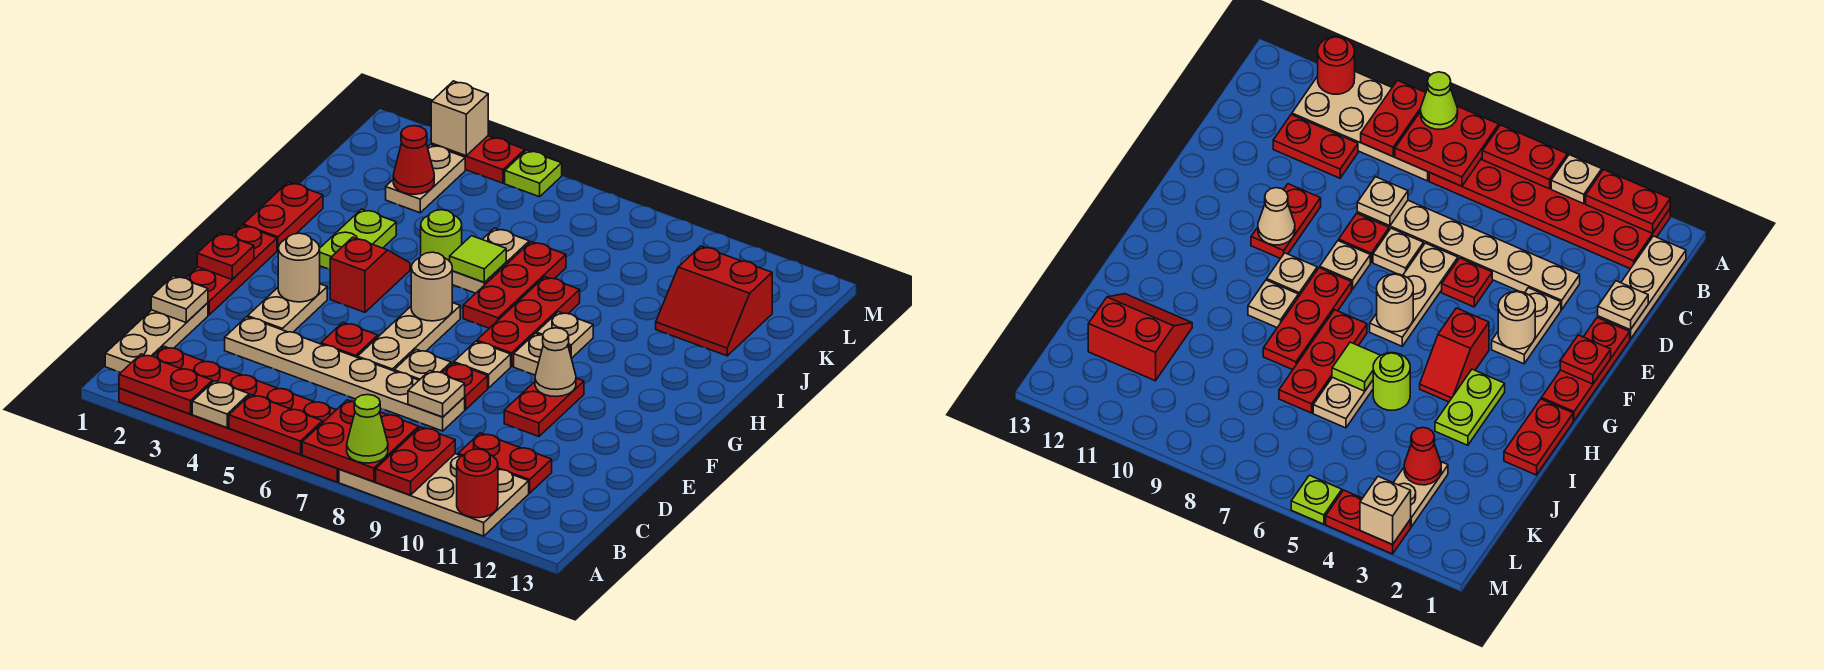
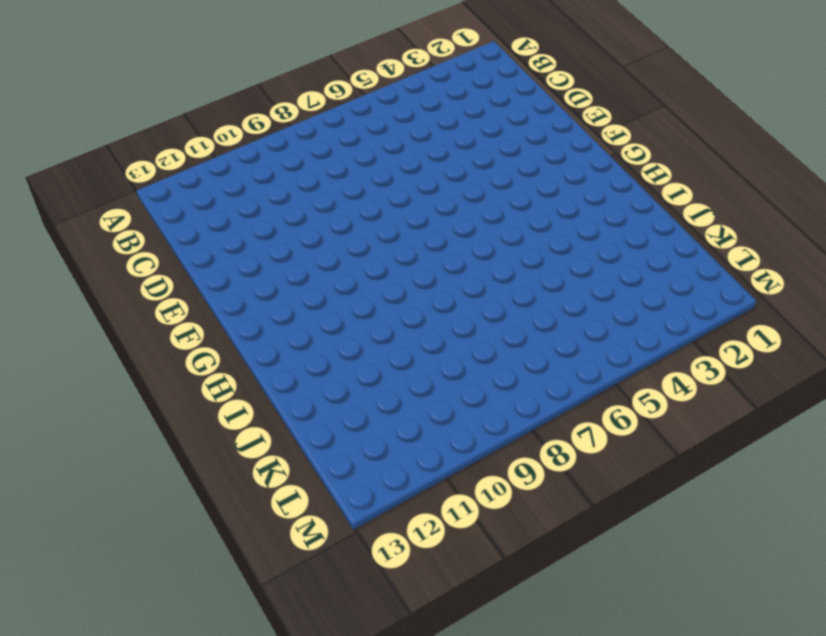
none -> red 2x6 plate [119,347,339,482]
none -> tan 2x4 plate [339,454,529,536]
none -> tan 1x3 plate [105,303,208,373]
none -> red 1x2 plate [458,433,552,493]

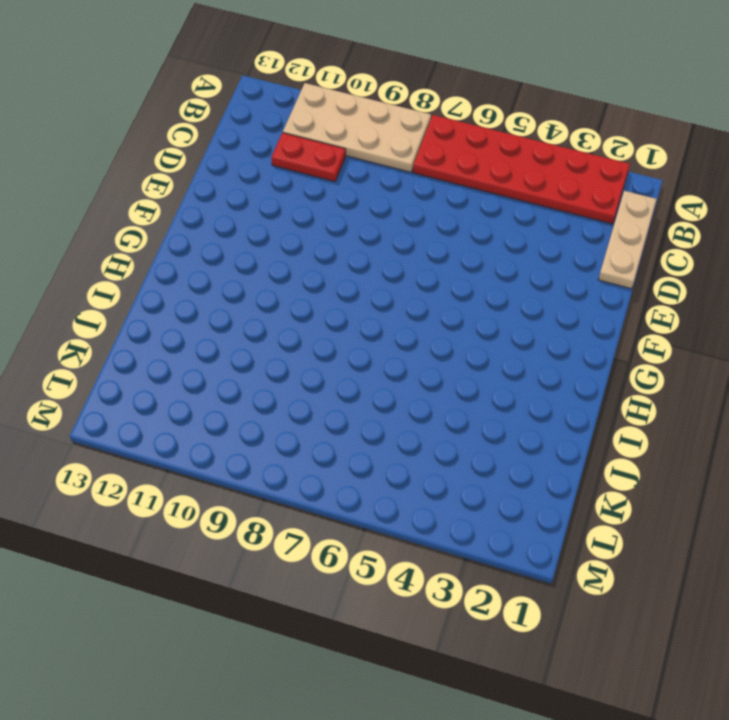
none -> tan 1x6 plate [225,317,465,431]
none -> red 1x3 plate [186,225,277,315]
none -> tan 1x2 plate [248,284,327,332]
none -> red 1x1 plate [321,322,378,358]

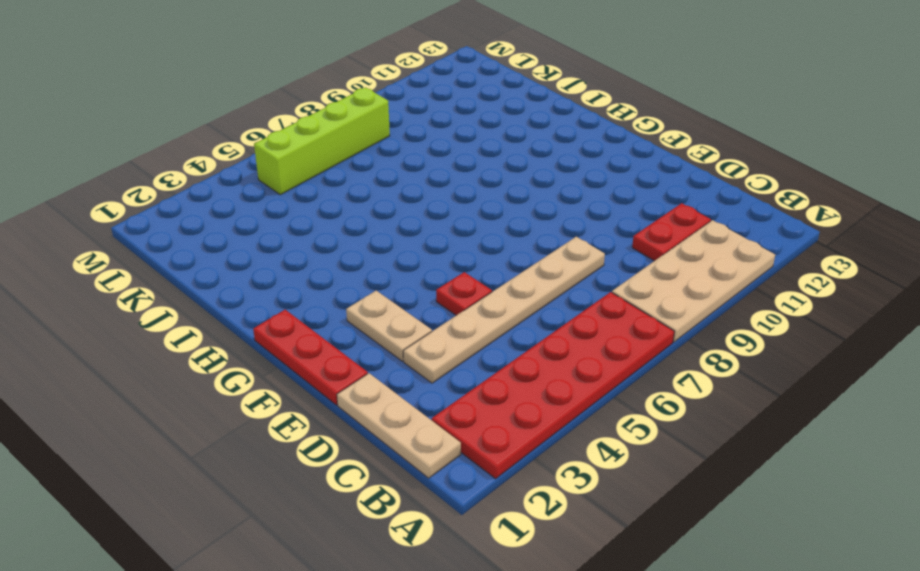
lime 1x4 brick [254,87,390,195] -> none
none -> tan 1x3 plate [358,303,460,371]
none -> tan 1x1 plate [394,349,451,380]
none -> red 1x1 plate [442,363,488,409]
none -> red 1x2 plate [504,378,584,436]

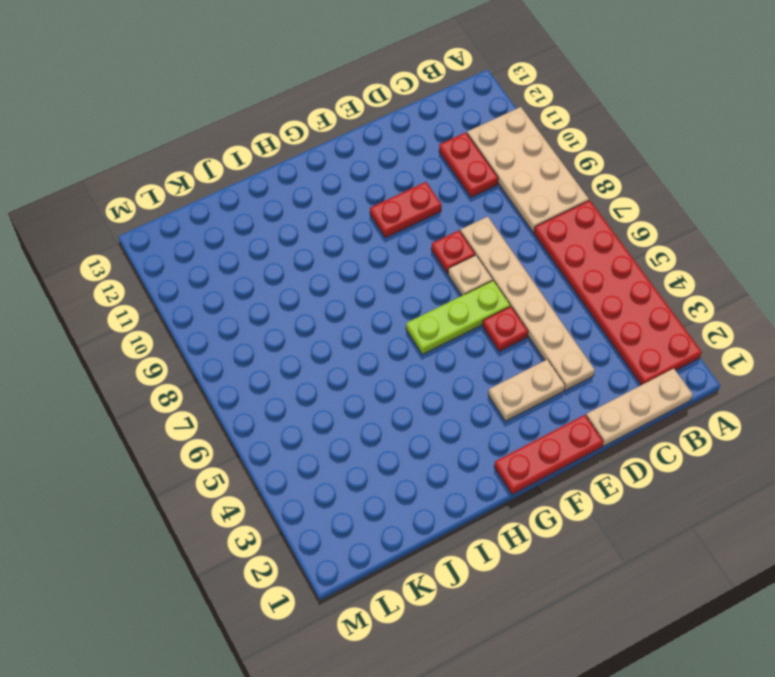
lime 1x3 plate [406,281,510,354] -> tan 1x3 plate [358,303,460,371]
none -> tan 1x1 plate [454,341,511,388]
none -> red 1x2 slope [330,237,410,312]
none -> red 1x3 plate [477,277,580,366]
none -> tan 1x1 plate [514,333,570,375]

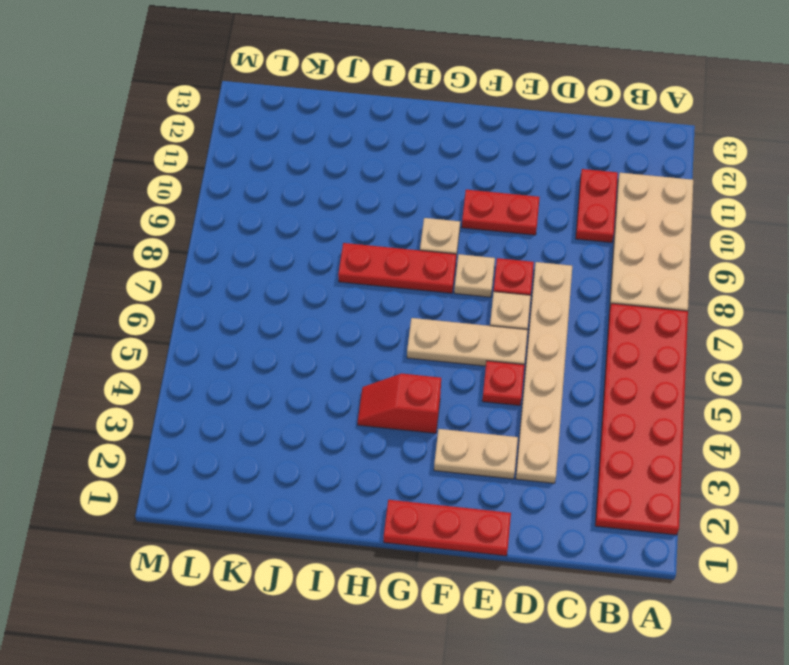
none -> tan 1x3 plate [105,303,208,373]
none -> red 1x2 plate [243,182,323,250]
none -> lime 1x2 plate [320,209,396,269]
none -> red 1x3 plate [463,242,566,328]

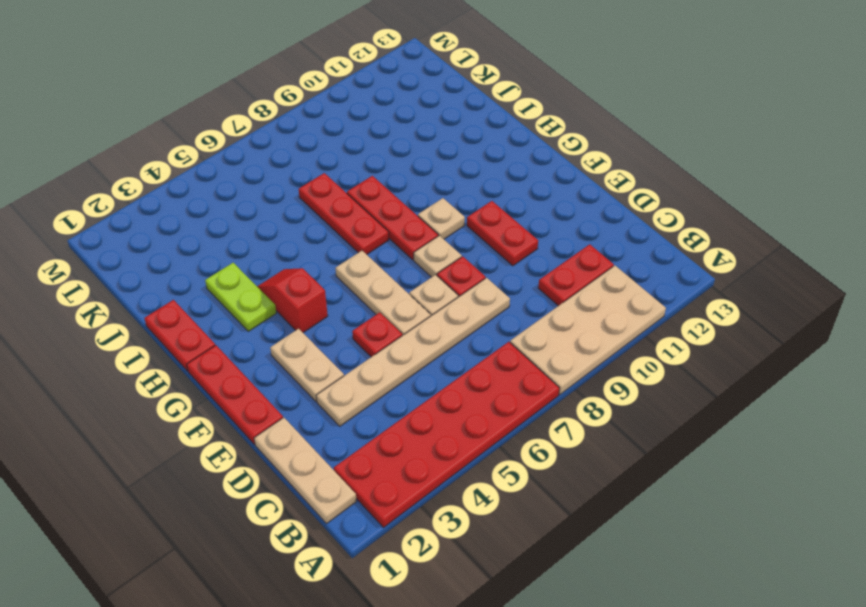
none -> tan 1x1 plate [536,312,593,358]
none -> lime 1x1 round brick [421,210,462,261]
none -> tan 1x2 plate [452,228,529,293]
none -> red 2x2 slope [656,246,772,356]

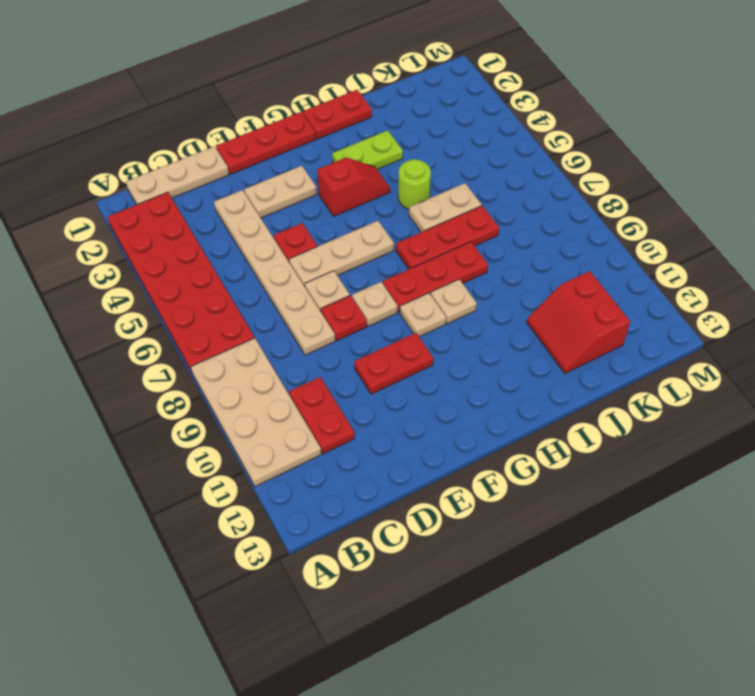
none -> tan 1x2 plate [386,145,465,213]
none -> red 1x2 plate [431,136,525,183]
none -> lime 1x1 plate [505,150,562,197]
none -> red 1x2 plate [119,354,212,414]

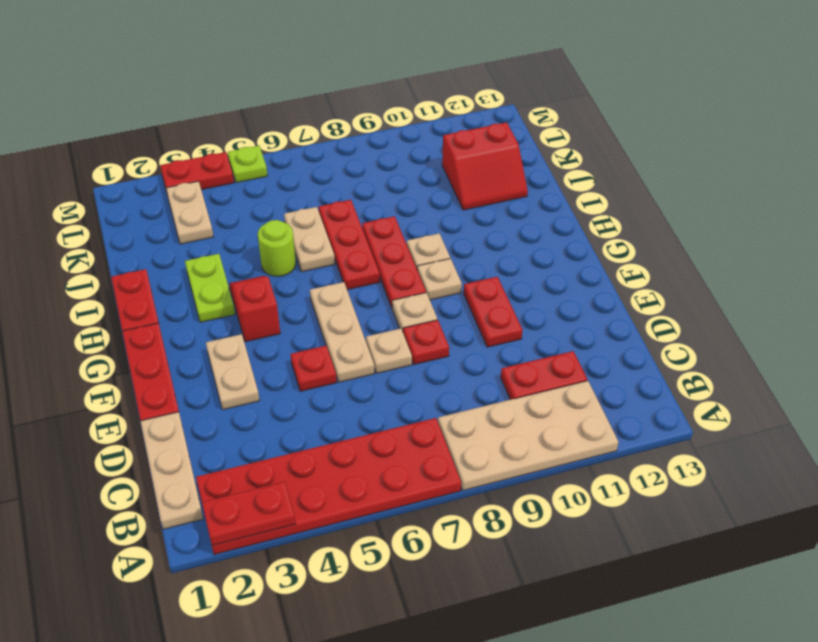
none -> tan 1x6 plate [225,317,465,431]
none -> tan 1x1 plate [192,381,249,428]
none -> red 1x2 plate [229,395,322,455]
none -> red 2x2 plate [302,400,419,482]

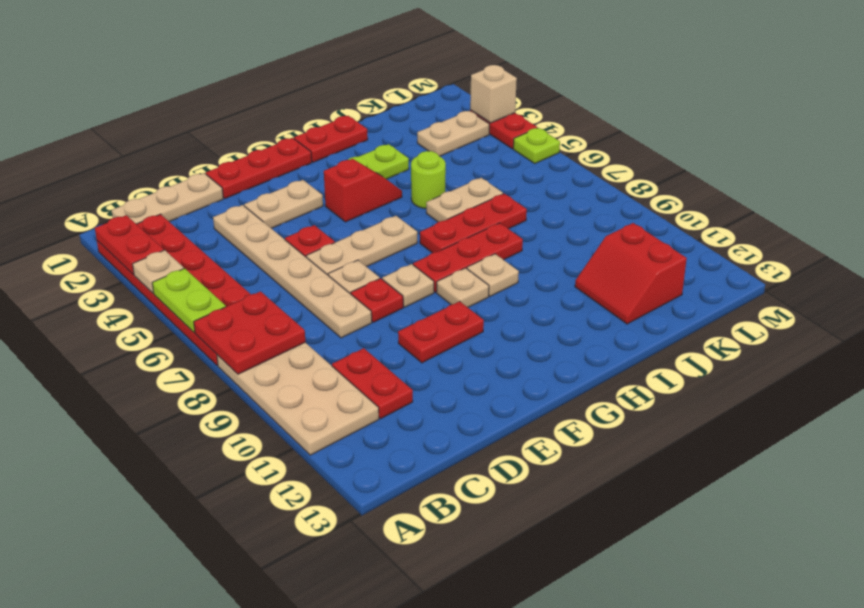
lime 1x2 plate [152,268,226,333] -> red 1x2 plate [229,395,322,455]
none -> red 1x2 plate [376,427,455,495]
none -> red 1x1 round brick [457,449,498,518]
none -> tan 1x1 plate [151,276,208,322]
none -> tan 1x1 plate [408,371,465,417]

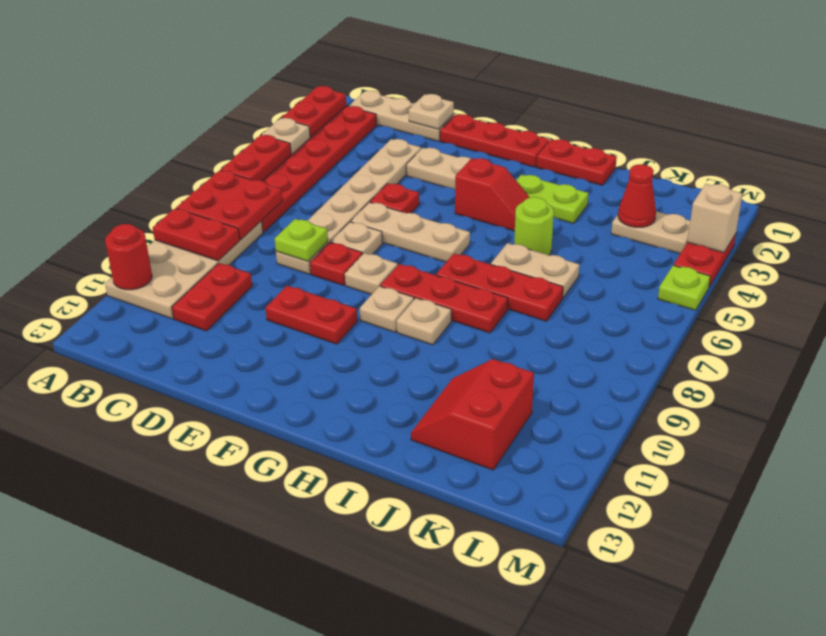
lime 1x1 plate [275,219,328,261] -> tan 1x1 plate [408,371,465,417]
none -> red 1x1 plate [197,233,254,279]
none -> tan 1x1 round brick [278,233,320,302]
none -> tan 1x1 cone [535,328,576,397]
none -> tan 1x1 round brick [411,252,452,321]

